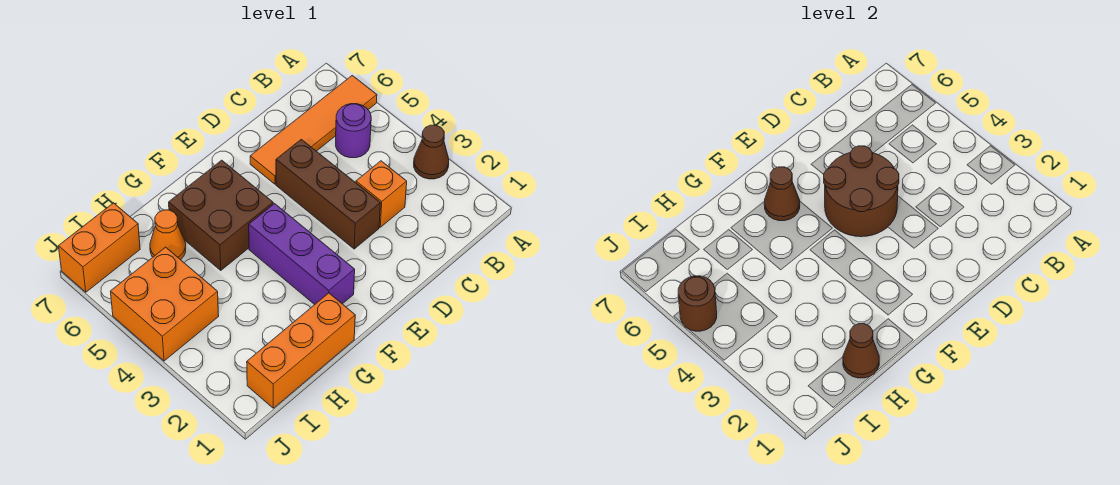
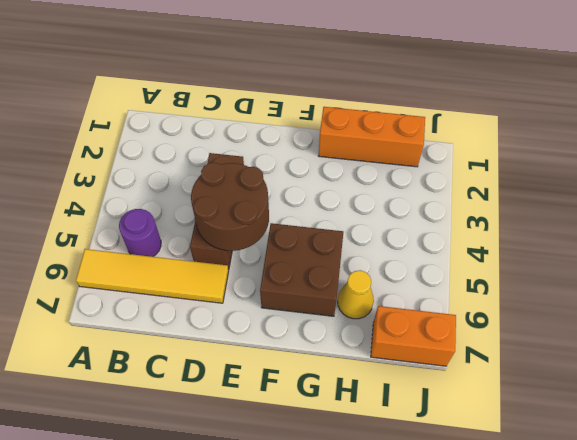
yellow 1x4 tile [76,249,229,303] -> orange 1x4 tile [250,76,377,184]
yellow 1x1 cone [338,270,374,319] -> orange 1x1 cone [150,210,186,260]
none -> brown 1x1 cone [414,125,449,179]
none -> orange 1x1 brick [356,161,407,227]
none -> purple 1x3 brick [249,204,355,305]

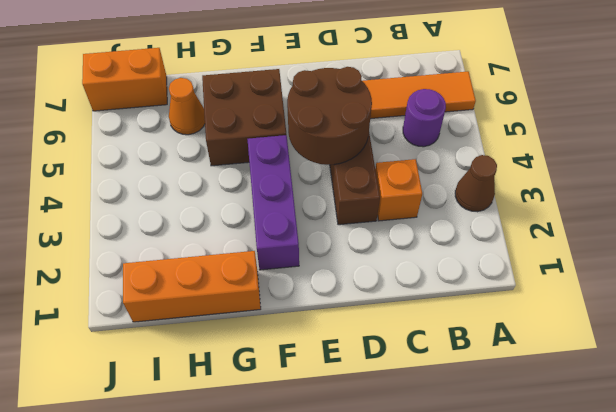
none -> orange 2x2 brick [110,247,219,361]
none -> brown 1x1 cone [764,167,800,221]
none -> brown 1x1 cone [843,324,879,378]

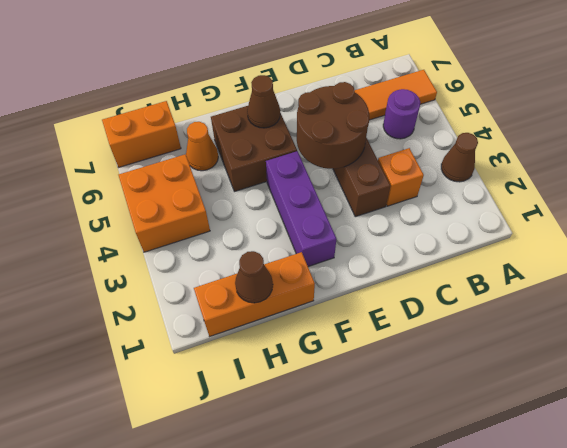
none -> brown 1x1 round brick [678,276,717,331]

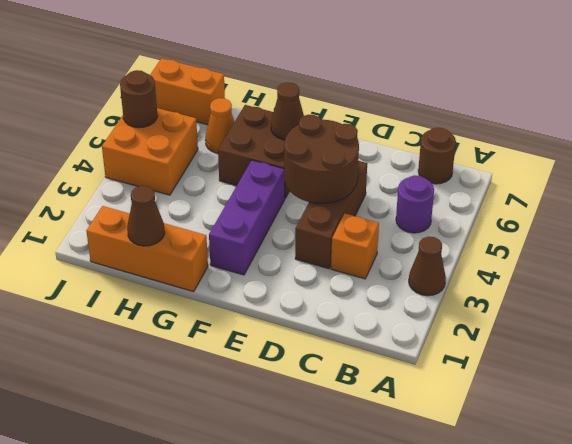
brown 1x1 round brick [418,128,456,184] -> none
none -> orange 1x4 tile [250,76,377,184]

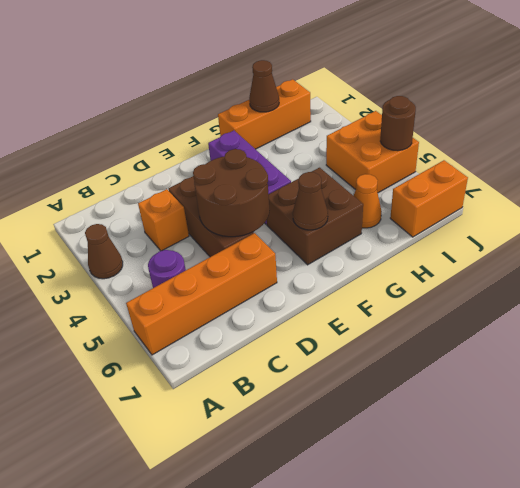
orange 1x4 brick [126,233,277,355] -> orange 1x4 tile [250,76,377,184]

